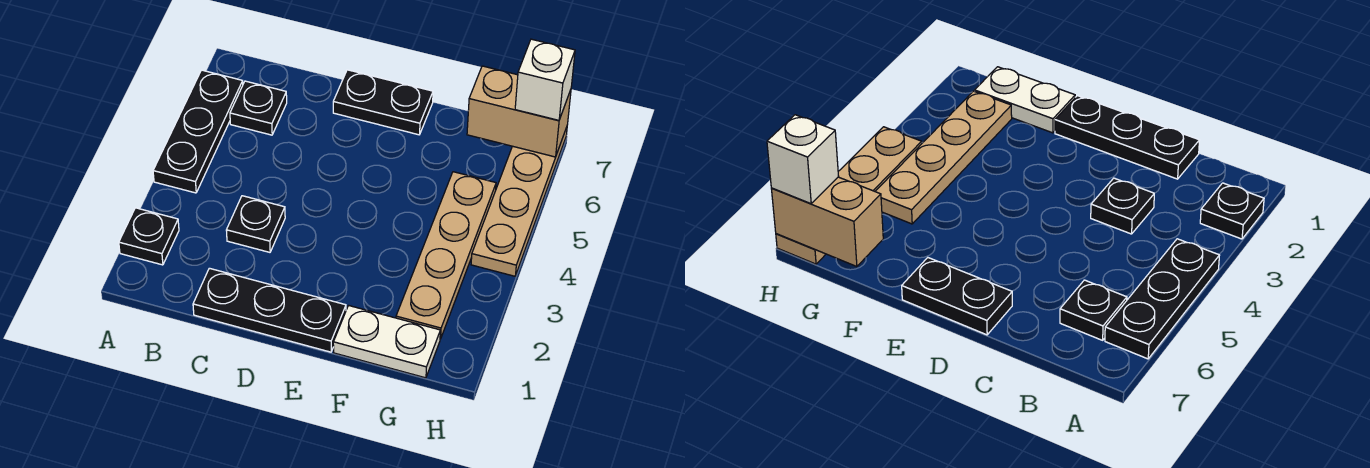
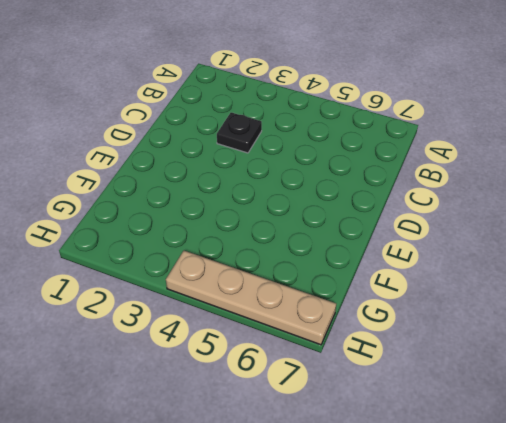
none -> black 1x1 plate [119,208,179,265]
none -> black 1x3 plate [153,70,243,193]

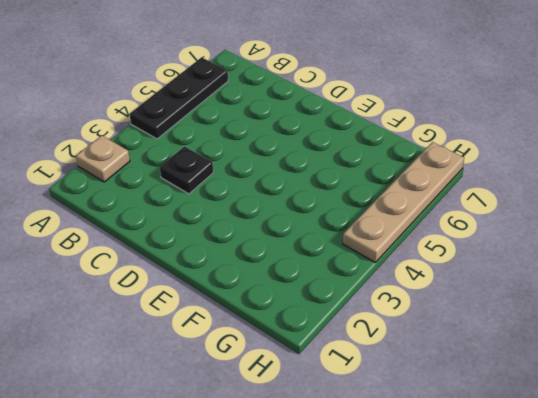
tan 1x1 plate [76,136,130,182] -> black 1x1 plate [119,208,179,265]
none -> black 1x1 plate [230,81,287,135]
none -> black 1x3 plate [193,268,346,352]

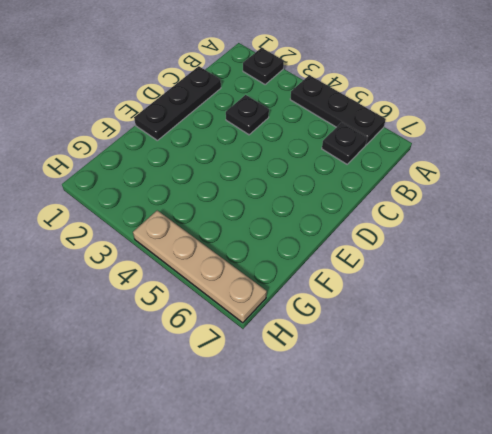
none -> black 1x2 plate [333,70,433,135]
none -> white 1x2 plate [333,306,440,378]

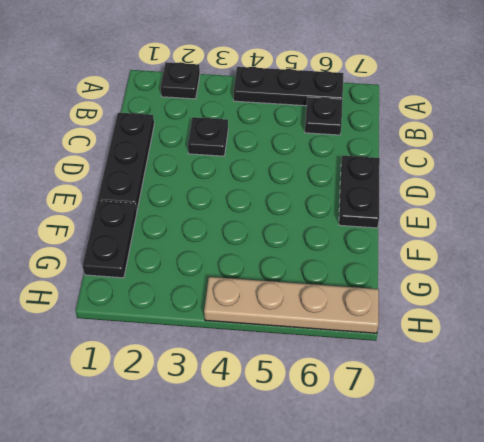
black 1x2 plate [82,201,137,278] -> white 1x2 plate [333,306,440,378]
none -> tan 1x4 plate [396,172,496,339]
none -> tan 1x2 brick [467,66,571,157]

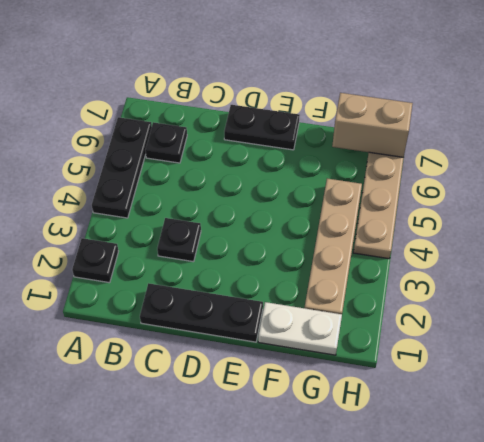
none -> white 1x1 brick [515,39,575,120]

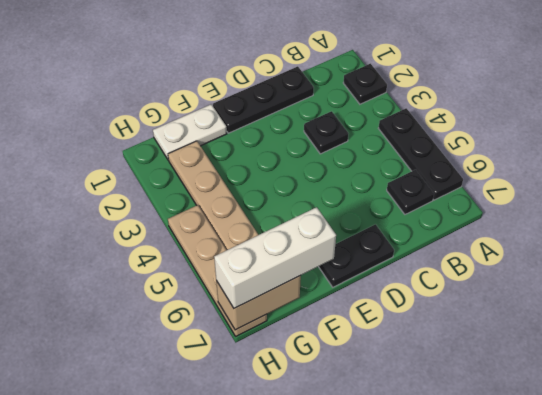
white 1x3 brick [214,207,336,308] -> white 1x1 brick [515,39,575,120]

